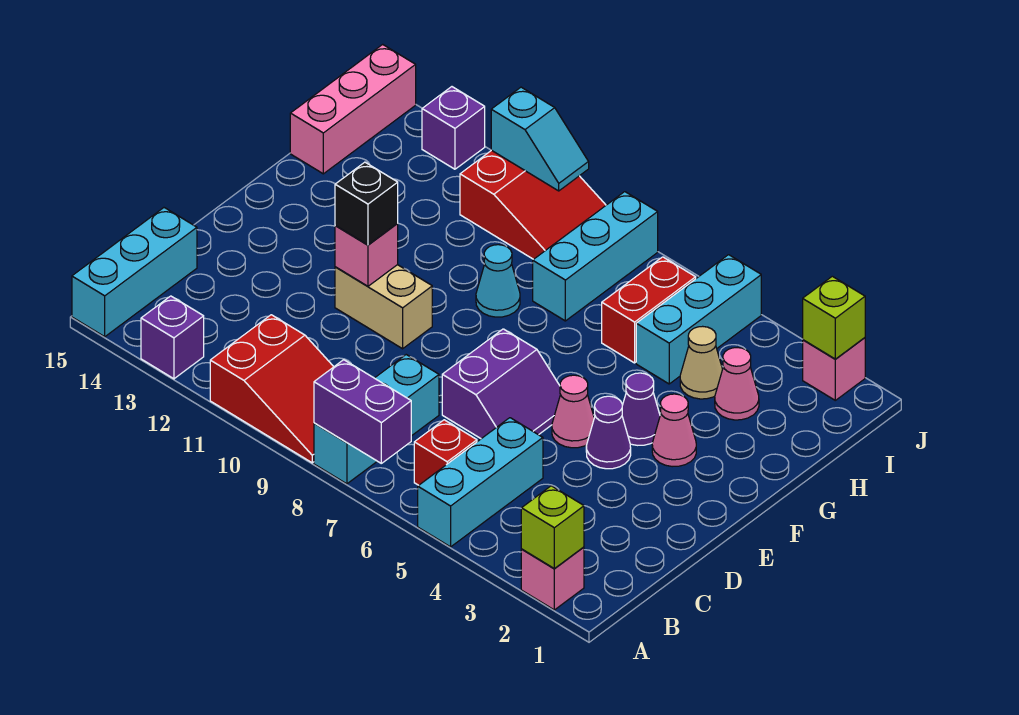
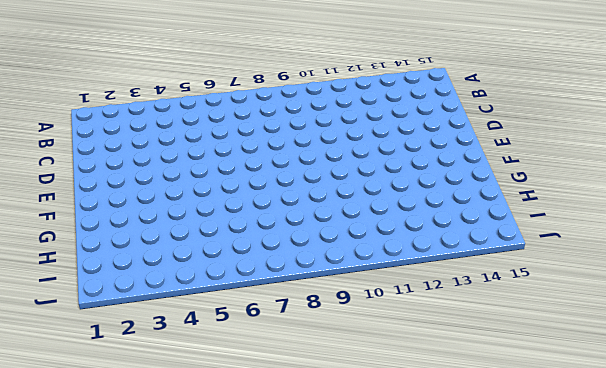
none -> pink 1x1 brick [521,547,584,610]
none -> cyan 1x3 brick [418,418,543,547]
none -> cyan 1x3 brick [314,355,439,484]

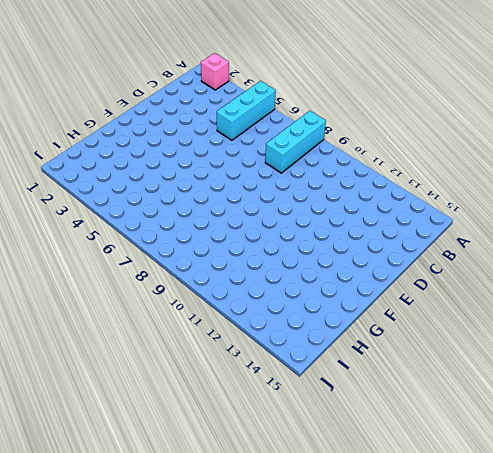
none -> red 2x3 slope [210,315,334,463]
none -> purple 1x1 brick [141,296,204,379]
none -> cyan 1x3 brick [72,208,197,337]

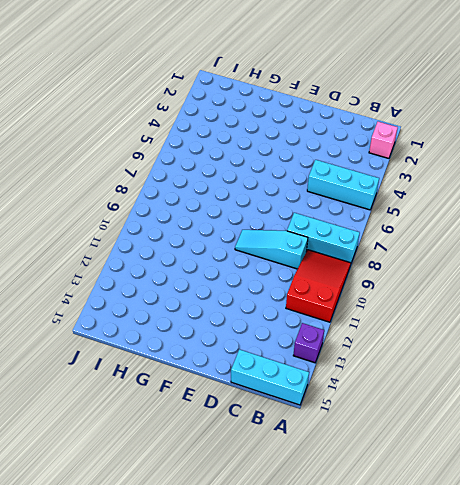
cyan 1x3 slope [235,230,308,269] -> none
none -> red 1x1 brick [414,420,477,485]
none -> purple 2x2 slope [442,329,560,439]
none -> purple 1x1 cone [586,396,631,469]

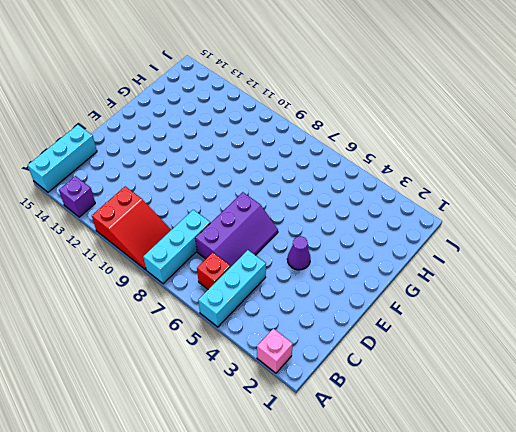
purple 2x3 slope [195,192,278,266] -> purple 2x2 slope [442,329,560,439]
none -> pink 1x1 cone [552,375,594,448]
none -> tan 1x2 brick [335,265,432,349]
none -> pink 1x1 cone [652,394,696,467]

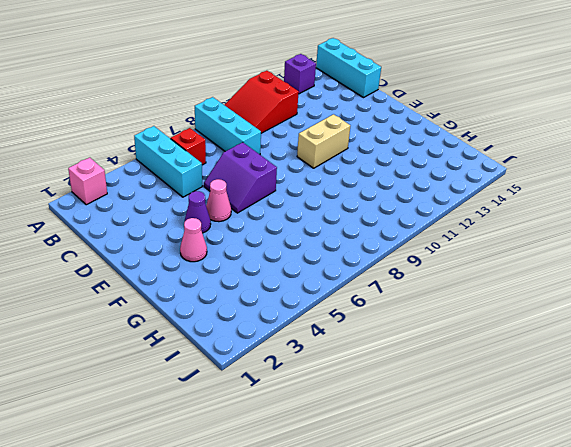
none -> purple 1x1 cone [622,373,660,445]
none -> cyan 1x1 cone [476,245,520,317]
none -> pink 1x1 cone [715,348,759,420]

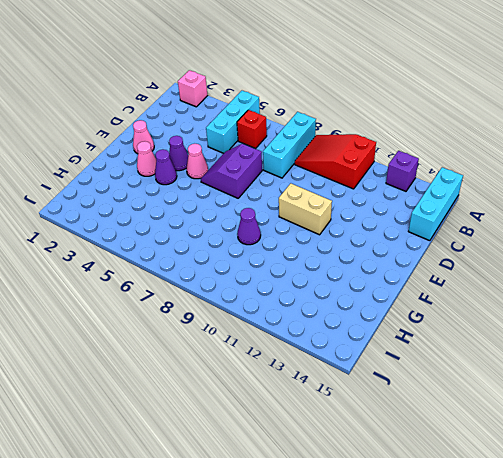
pink 1x1 cone [133,120,154,154] -> pink 1x1 cone moved to [715,348,759,420]
purple 1x1 cone [237,208,261,245] -> cyan 1x1 cone [476,245,520,317]
none -> tan 1x1 cone [680,326,723,399]
none -> cyan 1x3 brick [636,255,761,384]
none -> red 1x2 brick [602,257,696,363]

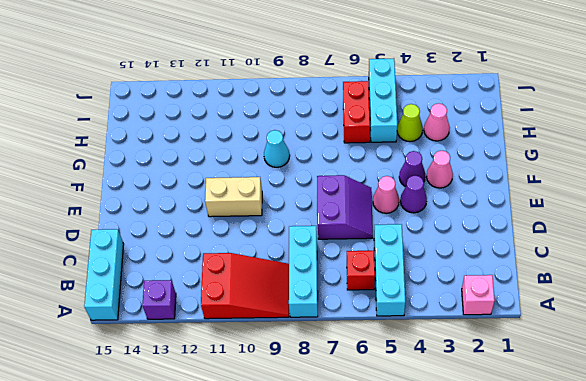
lime 1x1 cone [397,104,423,142] -> tan 1x1 cone [680,326,723,399]
none -> cyan 1x3 brick [533,192,658,321]
none -> pink 1x3 brick [290,44,416,174]
none -> red 2x3 slope [460,150,606,259]

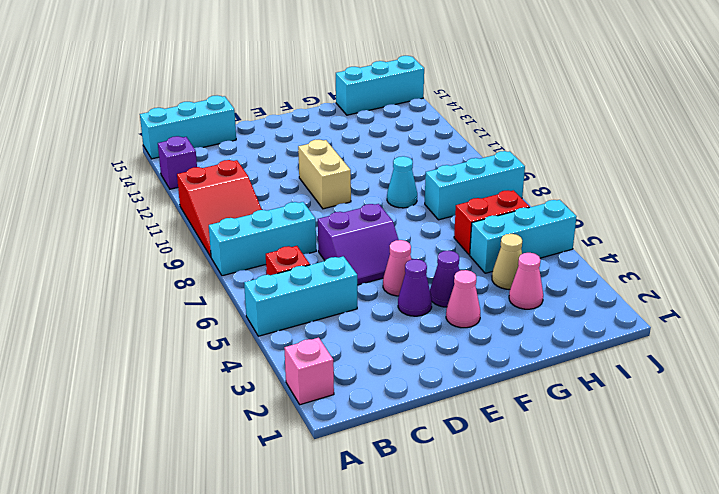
cyan 1x3 brick [336,56,424,115] -> pink 1x3 brick [290,44,416,174]
none -> red 2x3 slope [460,150,606,259]
none -> pink 1x1 brick [803,338,865,400]
none -> purple 1x1 brick [422,87,485,169]

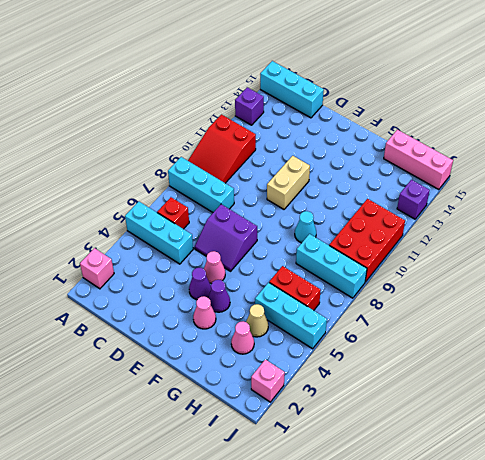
red 2x3 brick [329,199,405,282] -> red 2x3 slope [460,150,606,259]
none -> lime 1x1 brick [521,486,584,568]
none -> purple 1x2 brick [314,360,411,463]
none -> pink 1x1 brick [335,223,398,286]

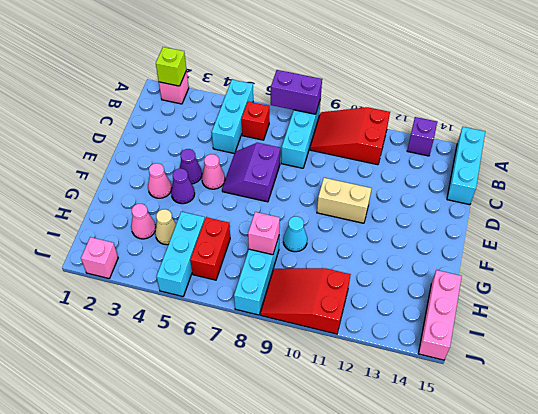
pink 1x1 brick [248,212,280,255] -> pink 1x1 brick moved to [335,223,398,286]
none -> purple 1x1 brick [422,87,485,169]
none -> lime 1x1 brick [803,276,865,359]
none -> cyan 1x2 slope [491,87,589,191]

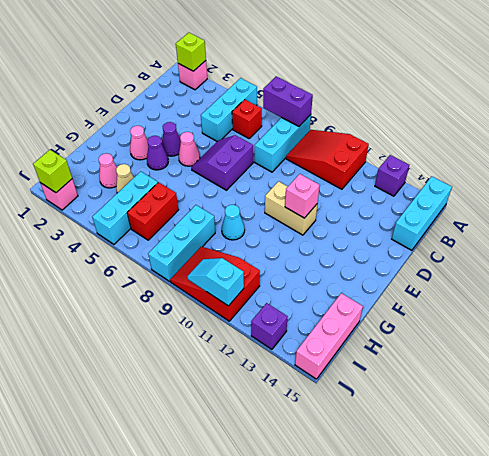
none -> black 1x1 brick [335,162,398,245]

